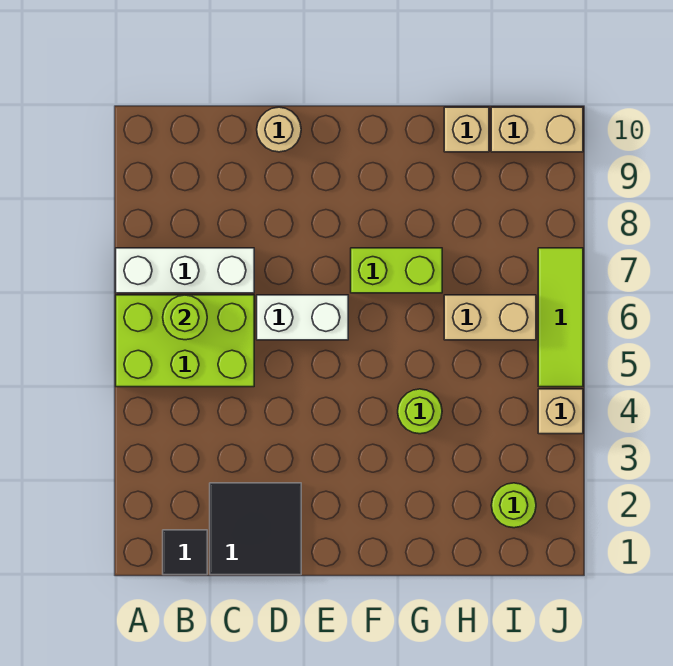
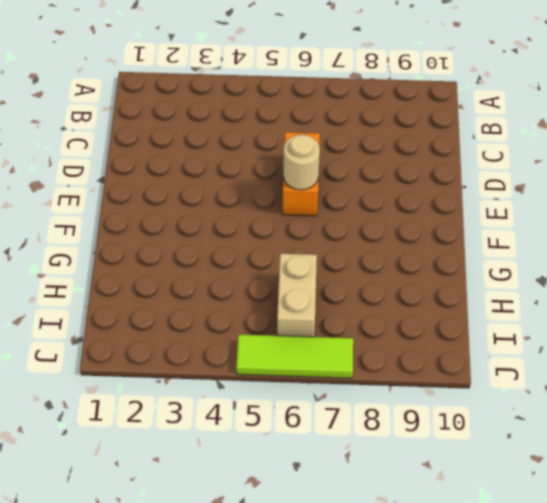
orange 1x2 brick [282,132,320,216] -> white 1x2 brick [257,295,348,340]
tan 1x1 round brick [283,135,320,190] -> tan 1x1 round brick moved to [257,107,301,152]
none -> lime 2x3 brick [116,295,254,387]
none -> white 1x3 brick [116,248,254,293]
none -> black 1x1 tile [163,530,207,575]

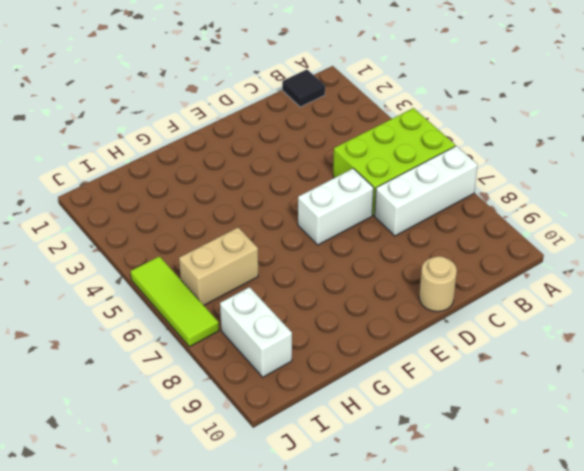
white 1x2 brick [220,287,292,377] -> none
none -> black 2x2 tile [210,483,301,575]
none -> lime 1x2 brick [351,248,442,293]
none -> lime 1x1 round brick [398,389,442,434]

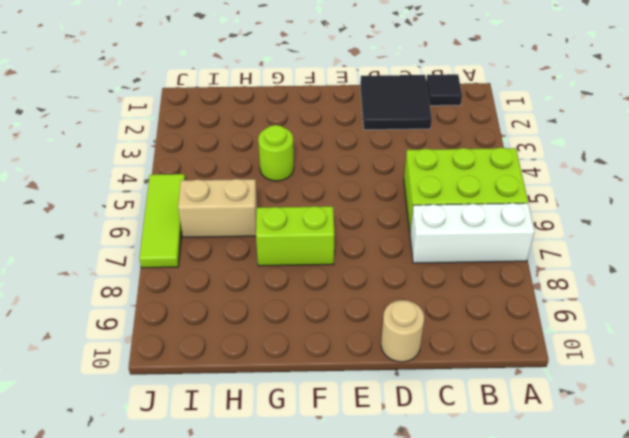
none -> white 1x2 brick [257,295,348,340]
none -> tan 1x1 brick [444,107,489,152]
none -> lime 1x1 round brick [491,483,536,528]

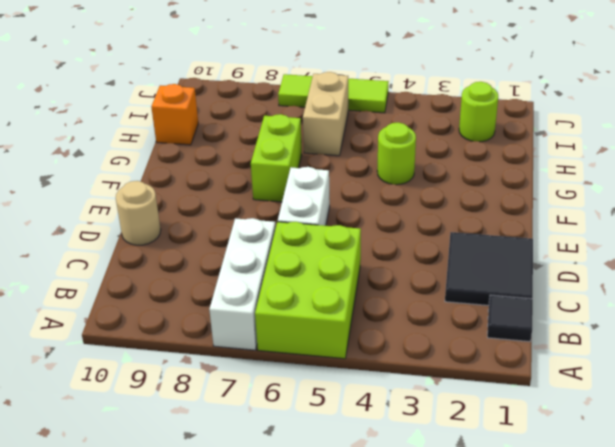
orange 1x1 brick [151,84,198,145] -> tan 1x1 brick [444,107,489,152]
none -> tan 1x2 brick [491,107,583,152]
none -> tan 1x1 brick [538,389,583,434]
none -> lime 1x1 round brick [163,295,207,340]

